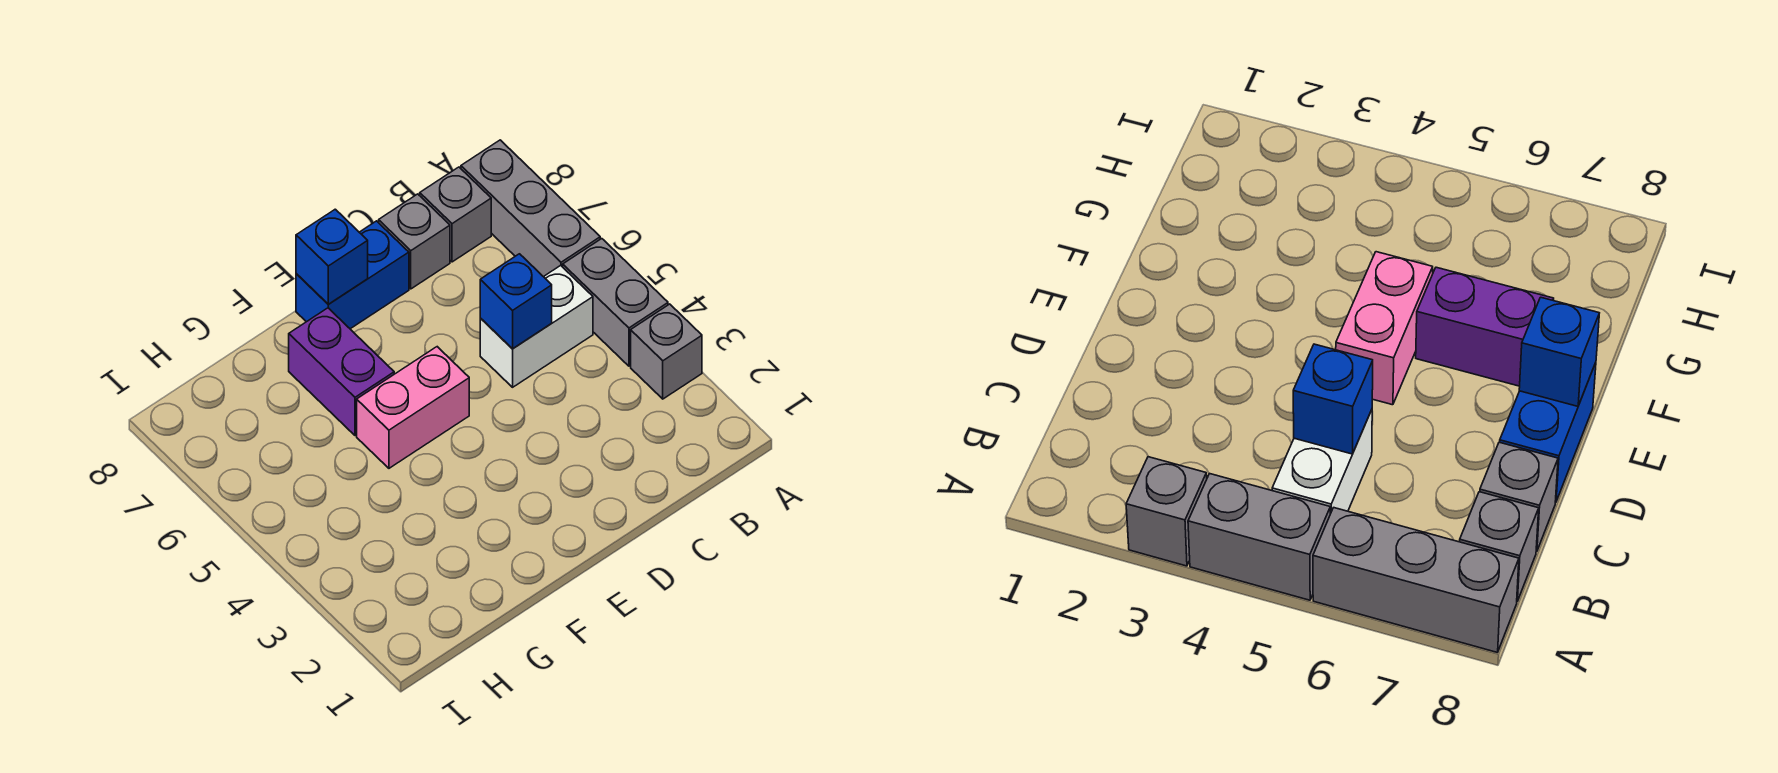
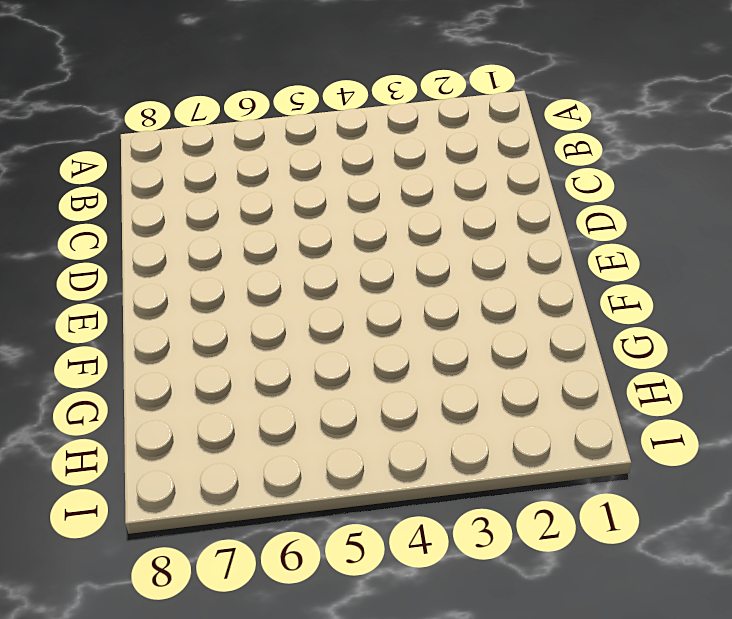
none -> grey 1x1 brick [631,304,702,399]
none -> grey 1x2 brick [563,239,668,366]

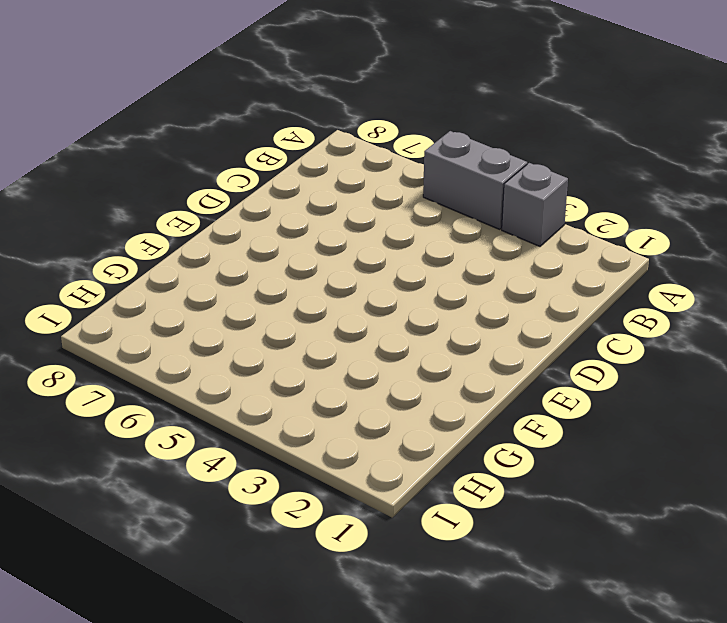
none -> grey 1x3 brick [461,140,600,277]
none -> white 1x2 brick [480,265,593,387]

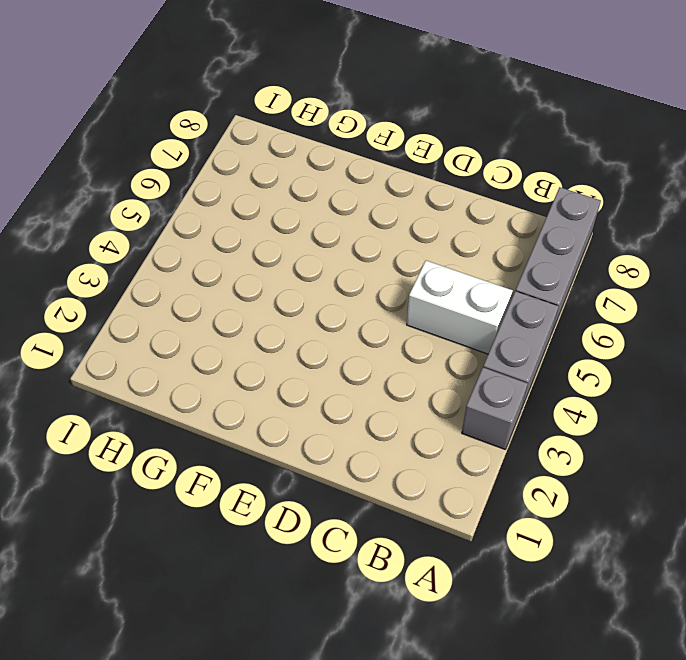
none -> grey 1x1 brick [420,167,491,262]
none -> grey 1x1 brick [379,194,450,289]

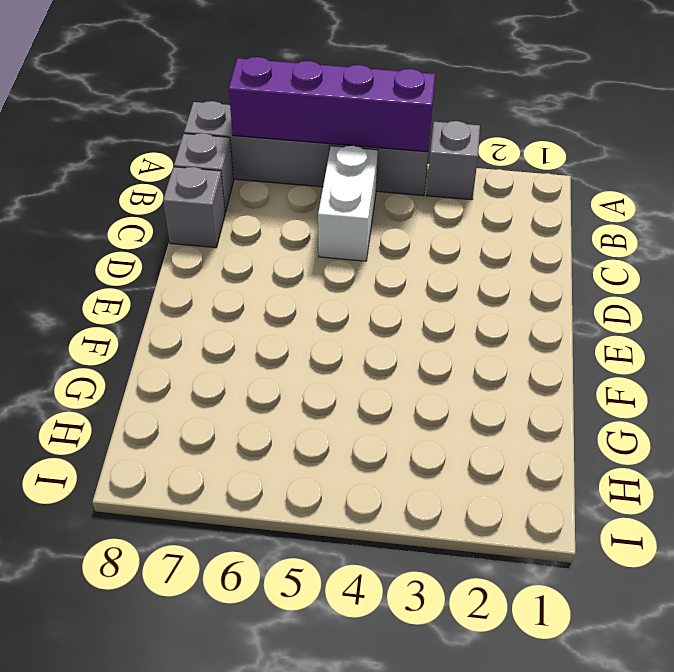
purple 1x4 brick [229,57,435,152] -> none
none -> blue 1x2 brick [296,221,409,329]
none -> pink 1x2 brick [357,347,469,468]

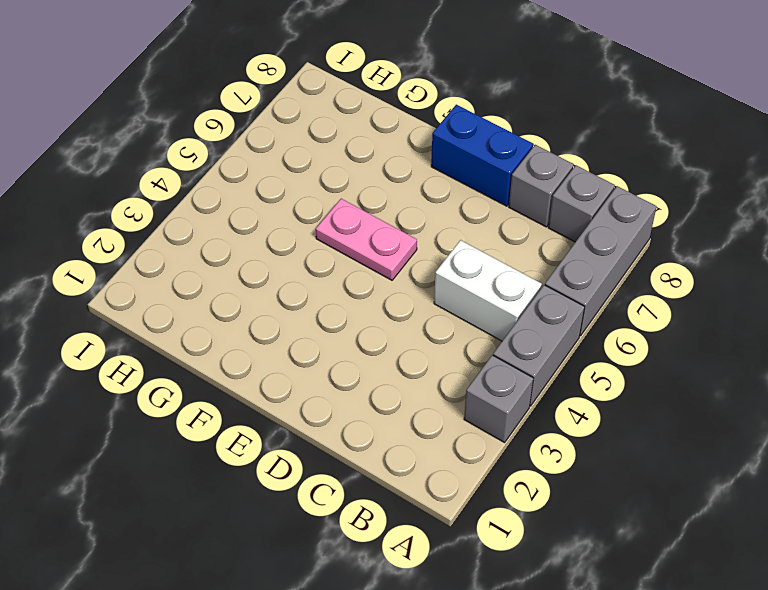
pink 1x2 plate [316,199,417,280] -> pink 1x2 brick [357,347,469,468]
none -> purple 1x2 brick [289,308,394,436]
none -> blue 1x1 brick [480,254,552,349]

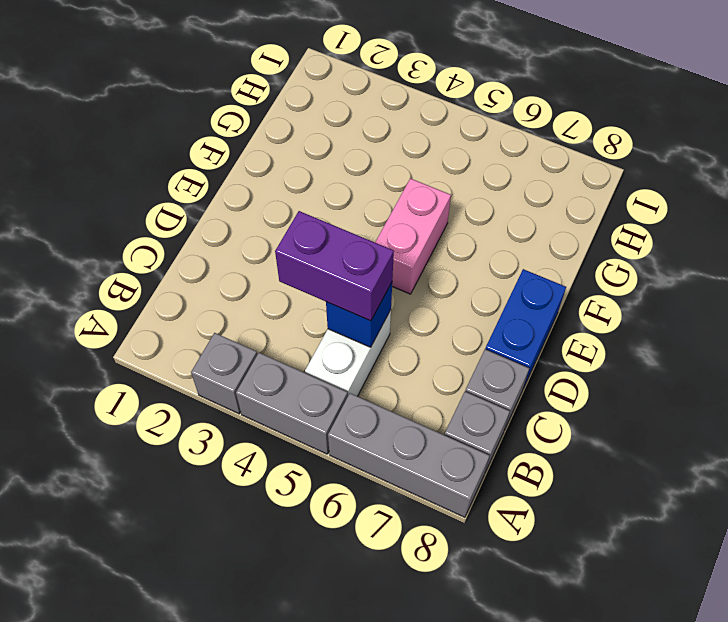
purple 1x2 brick [275,211,394,321] -> purple 1x2 brick moved to [289,308,394,436]
none -> blue 1x1 brick [296,209,368,304]

